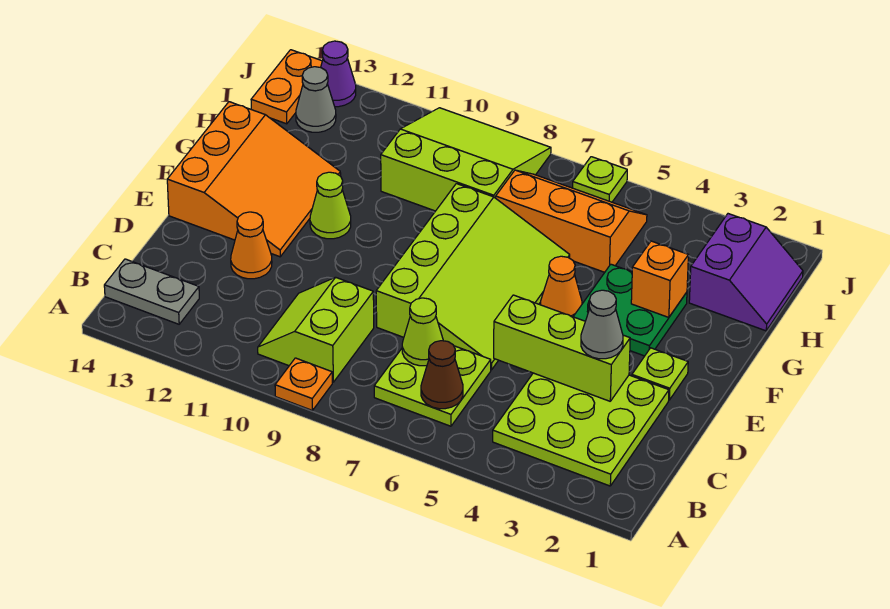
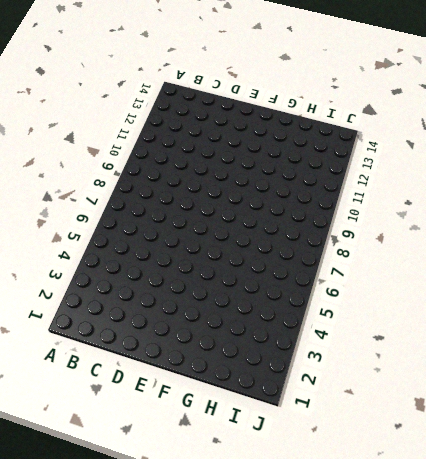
none -> orange 1x1 plate [275,358,332,410]
none -> lime 3x3 plate [493,373,669,486]
none -> lime 2x2 plate [374,346,491,426]

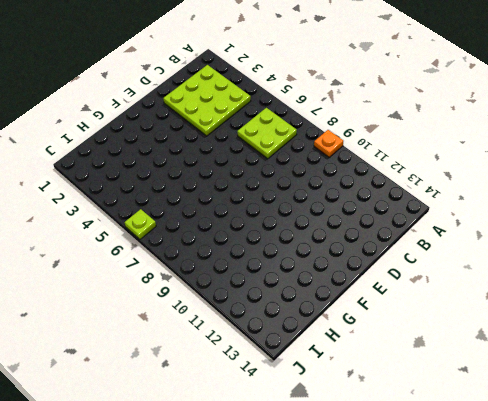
none -> lime 2x2 slope [258,277,374,382]
none -> grey 1x2 plate [104,259,199,324]
none -> lime 3x4 slope [376,184,570,370]

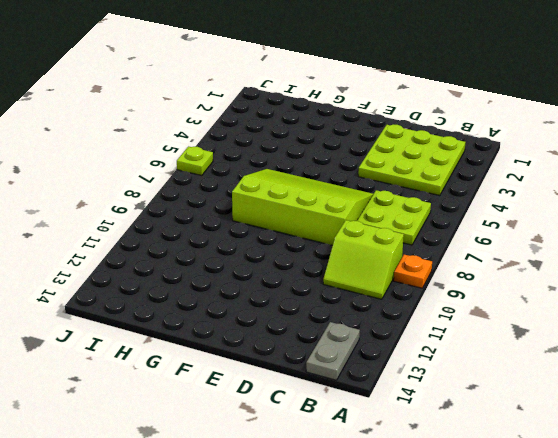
none -> orange 1x1 cone [231,212,272,279]
none -> lime 1x1 plate [632,348,688,400]
none -> orange 3x3 slope [167,102,341,257]

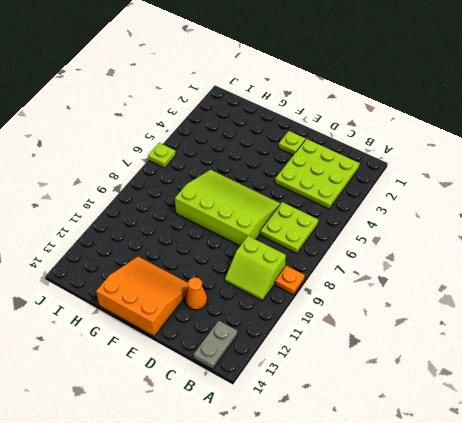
none -> green 2x2 plate [573,264,687,356]
none -> orange 1x1 cone [541,256,582,317]
none -> lime 1x1 cone [310,172,351,239]

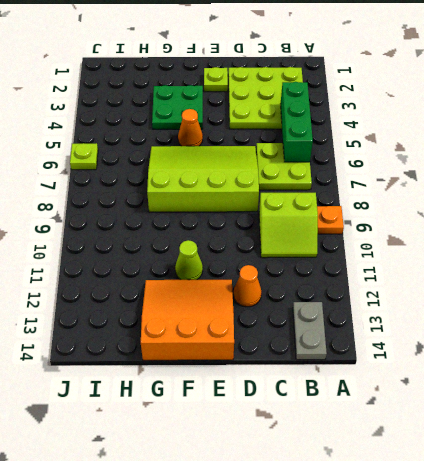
green 1x3 brick [281,82,313,162] -> brown 1x1 cone [421,341,463,409]
none -> purple 2x2 slope [689,214,803,331]
none -> orange 2x3 slope [496,170,647,272]
none -> lime 3x3 slope [381,108,551,211]

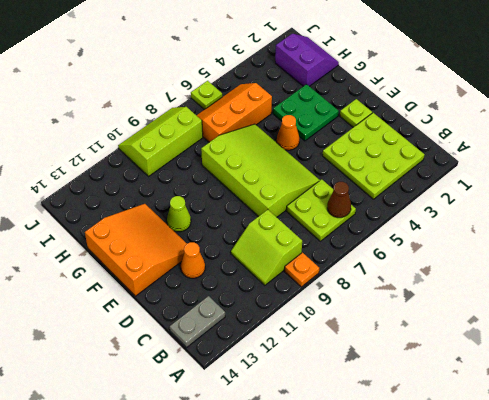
lime 2x3 slope [118,107,203,176] -> lime 3x3 slope [381,108,551,211]
none -> grey 1x1 cone [296,67,336,132]
none -> orange 1x2 plate [251,50,322,124]
none -> purple 1x1 cone [321,41,356,107]

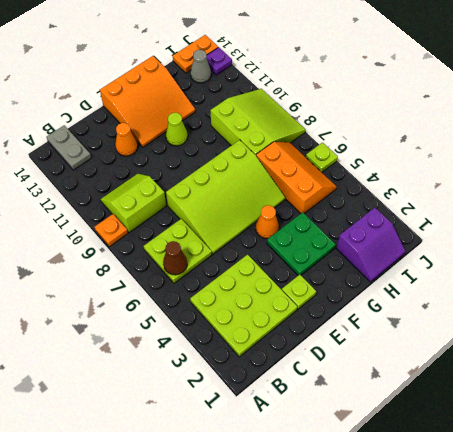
purple 1x1 plate [207,47,232,75] -> purple 1x1 cone [321,41,356,107]
none -> lime 1x1 cone [402,298,443,366]
none -> lime 1x3 brick [494,295,630,401]
none -> orange 1x1 brick [631,241,688,317]

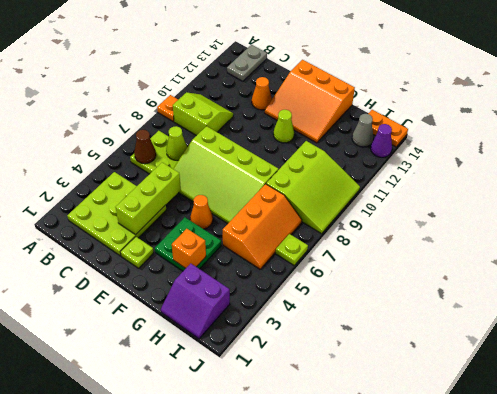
none -> grey 1x1 cone [581,290,623,359]

